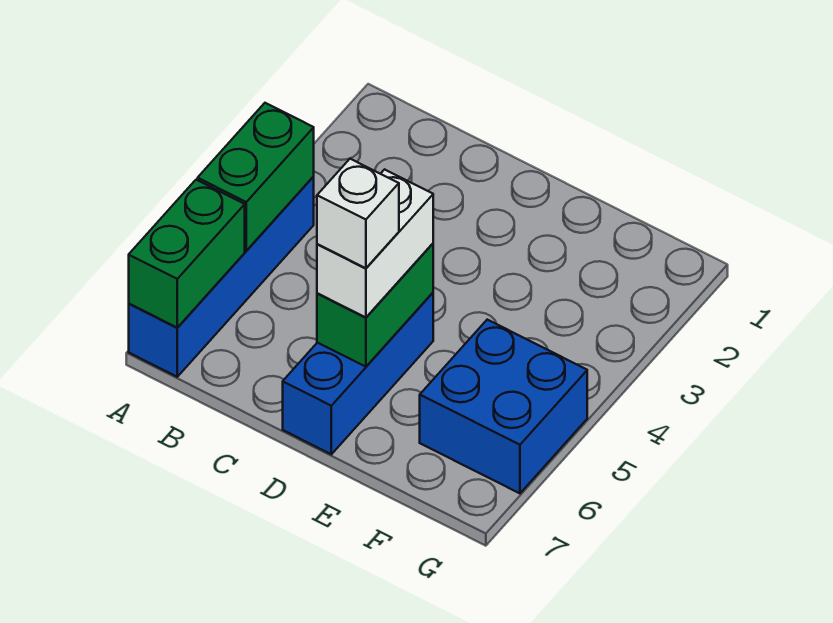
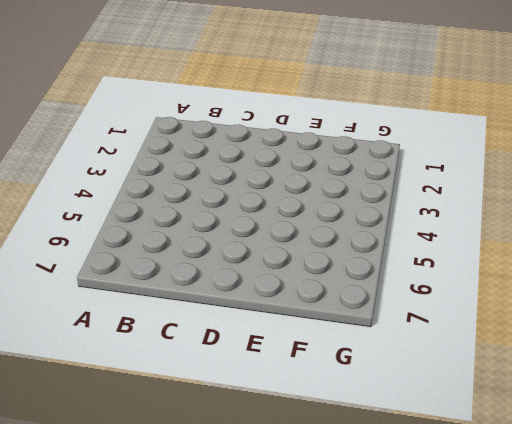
none -> blue 1x4 brick [129,177,314,377]
none -> blue 1x3 brick [283,293,433,454]

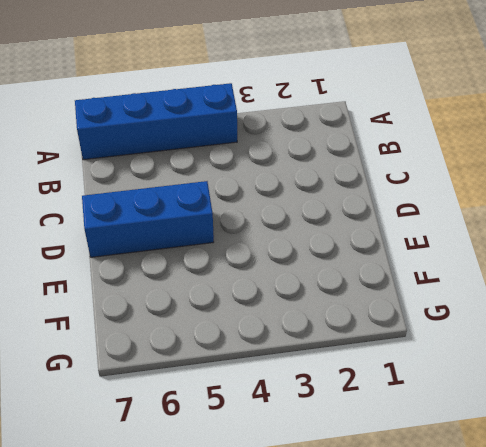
none -> blue 2x2 brick [420,320,587,493]
none -> green 1x2 brick [198,103,314,251]

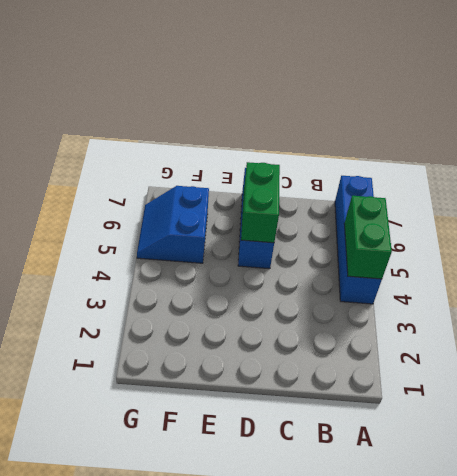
blue 2x2 slope [137,186,209,263] -> blue 2x2 brick [420,320,587,493]
none -> green 1x2 brick [129,180,245,327]
none -> white 1x2 brick [317,169,433,317]

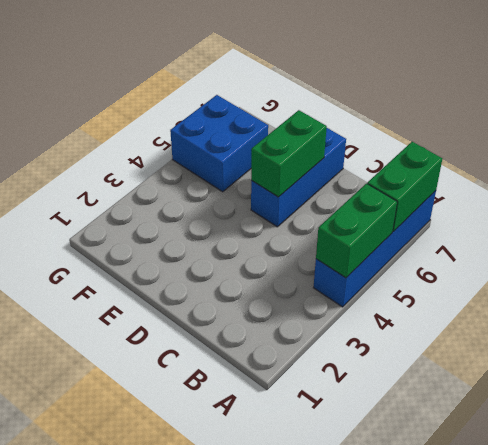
none -> white 1x2 brick [317,169,433,317]
none -> white 1x1 brick [317,159,399,268]

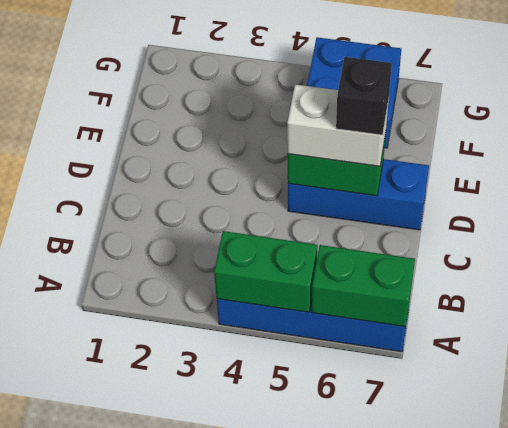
black 1x1 brick [336,57,392,135] -> white 1x1 brick [317,159,399,268]

